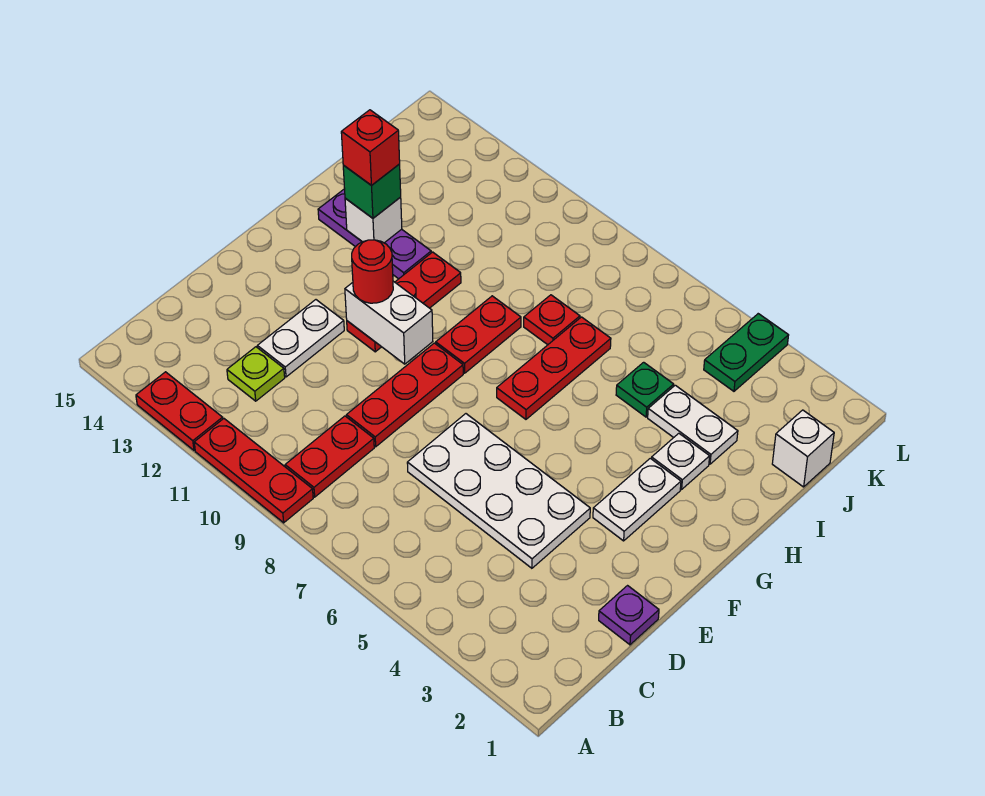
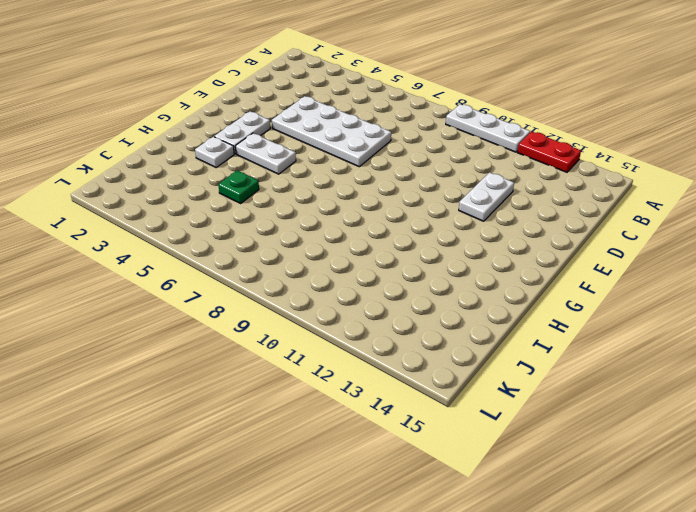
white 1x3 plate [446,104,530,152] -> red 1x3 plate [194,419,313,523]
white 1x2 plate [235,133,296,174] -> white 1x2 plate moved to [648,385,738,464]
none -> red 1x2 plate [285,416,374,497]
none -> lime 1x1 plate [227,347,285,401]
none -> purple 1x1 plate [599,586,659,645]

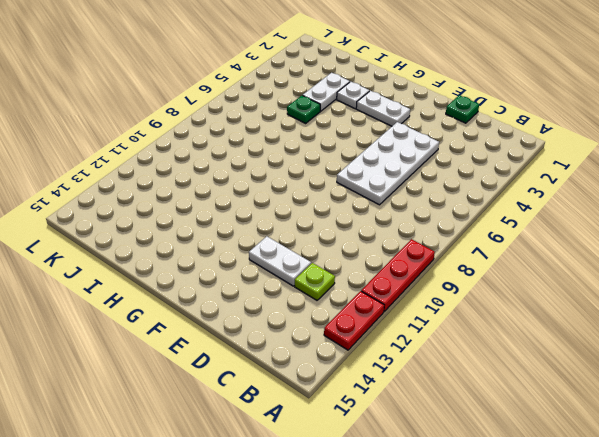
green 1x1 plate [446,95,479,123] -> purple 1x1 plate [599,586,659,645]
none -> red 1x2 plate [285,416,374,497]
none -> red 1x3 plate [346,343,463,447]
none -> red 1x3 plate [347,252,461,352]

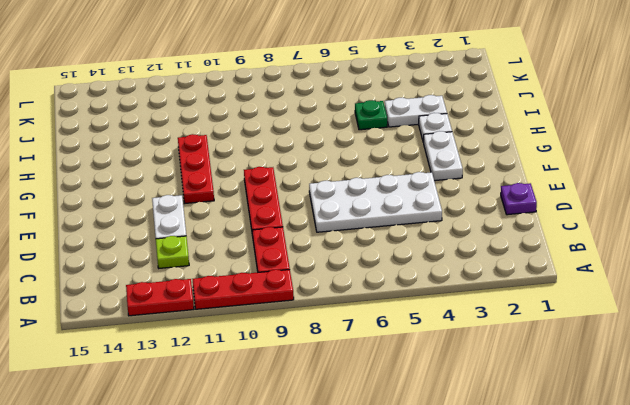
none -> red 1x3 plate [497,317,611,419]
none -> red 1x2 plate [436,296,521,373]
none -> purple 1x3 plate [318,189,431,279]

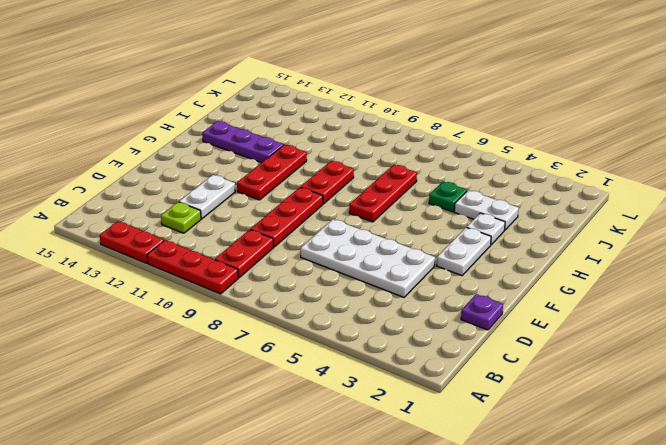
none -> red 1x1 plate [524,295,580,345]
none -> white 1x1 brick [772,410,834,487]
none -> green 1x2 plate [704,314,789,391]

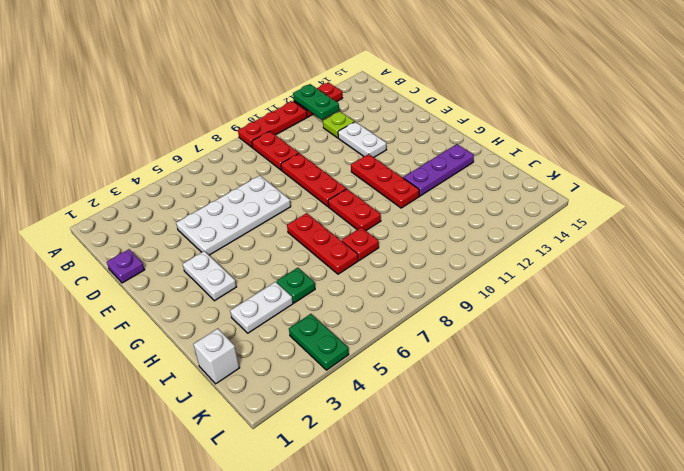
green 1x2 plate [293,84,339,120] -> none
none -> white 1x1 plate [652,433,710,489]
none -> white 1x2 brick [345,281,433,364]
none -> white 1x1 brick [345,197,402,243]

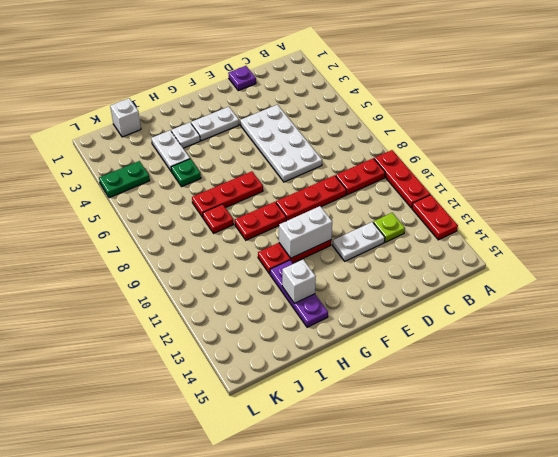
white 1x2 brick [279,206,332,258] -> white 1x2 brick turned to [345,281,433,364]
none -> red 1x1 round brick [352,240,393,303]
none -> green 1x1 brick [343,164,401,218]
none -> red 1x1 brick [341,110,400,185]

